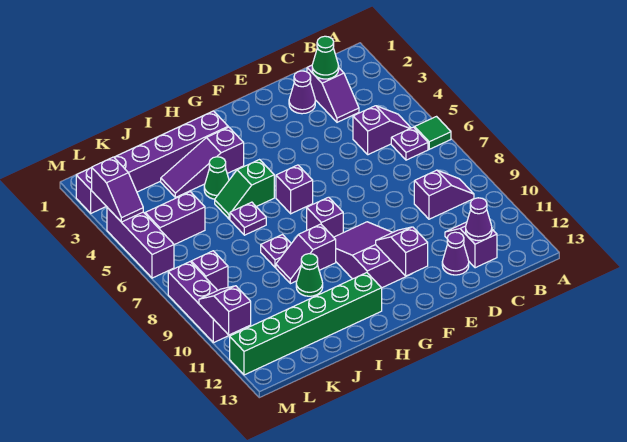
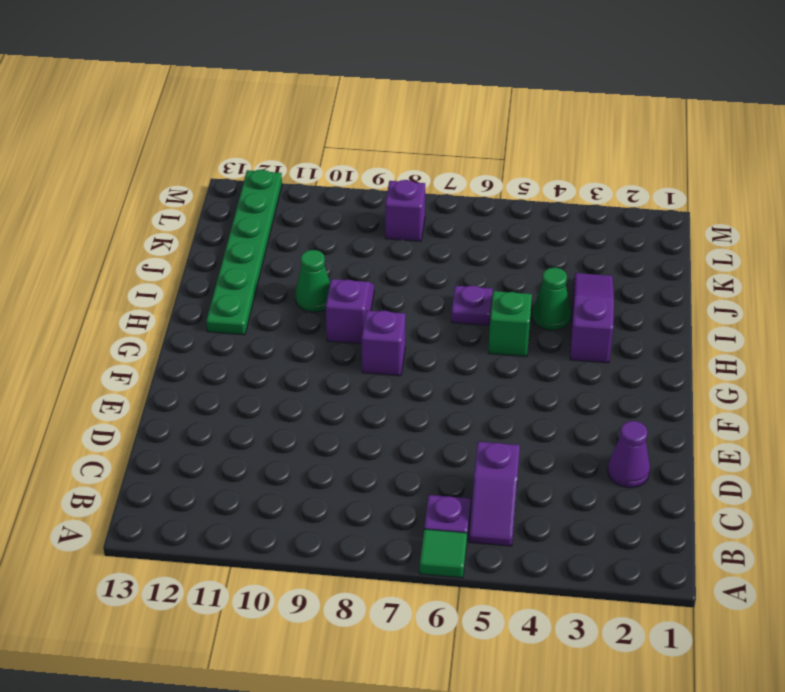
green 1x6 plate [206,170,282,335] -> green 1x6 brick [230,273,382,375]
none -> purple 1x2 slope [414,170,474,219]
none -> purple 1x2 slope [307,65,359,122]
none -> purple 1x2 slope [445,222,497,268]

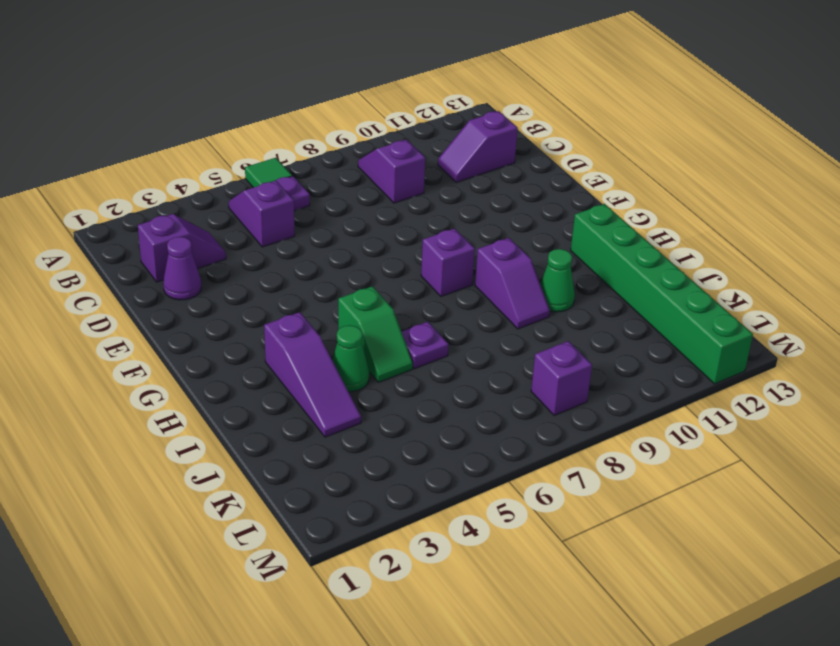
none -> purple 1x1 cone [442,232,469,275]
none -> purple 2x3 slope [334,222,411,288]
none -> purple 1x1 brick [276,165,313,214]

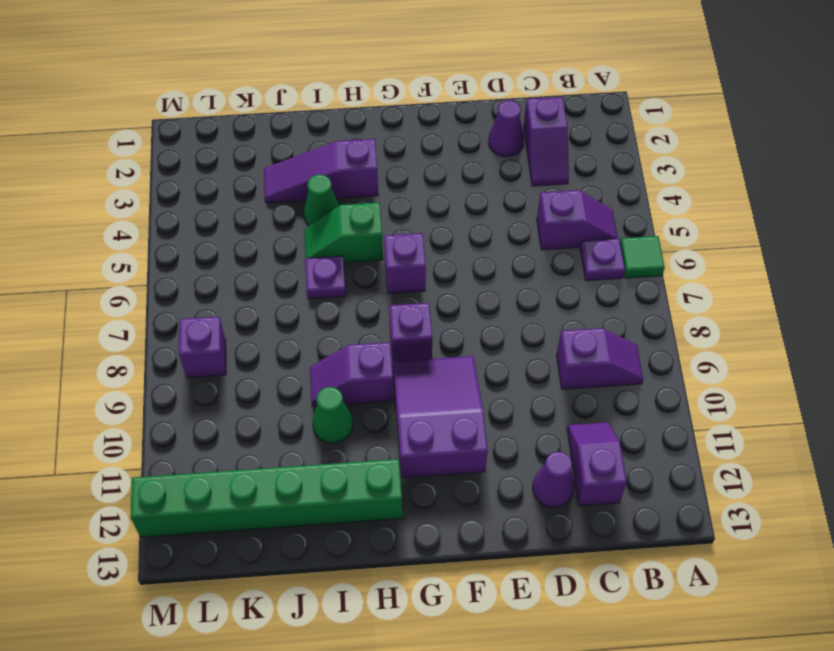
none -> purple 1x6 brick [76,111,228,213]
none -> purple 1x1 plate [261,235,291,267]
none -> purple 1x2 brick [145,192,205,245]

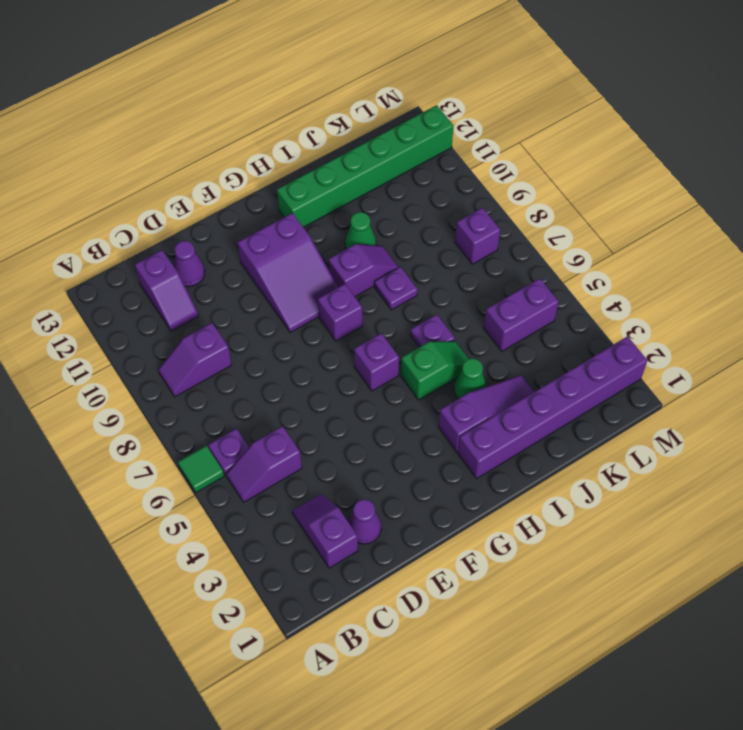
none -> purple 1x3 brick [107,208,174,278]
none -> purple 1x3 brick [168,262,234,343]
none -> green 1x1 cone [312,36,339,79]

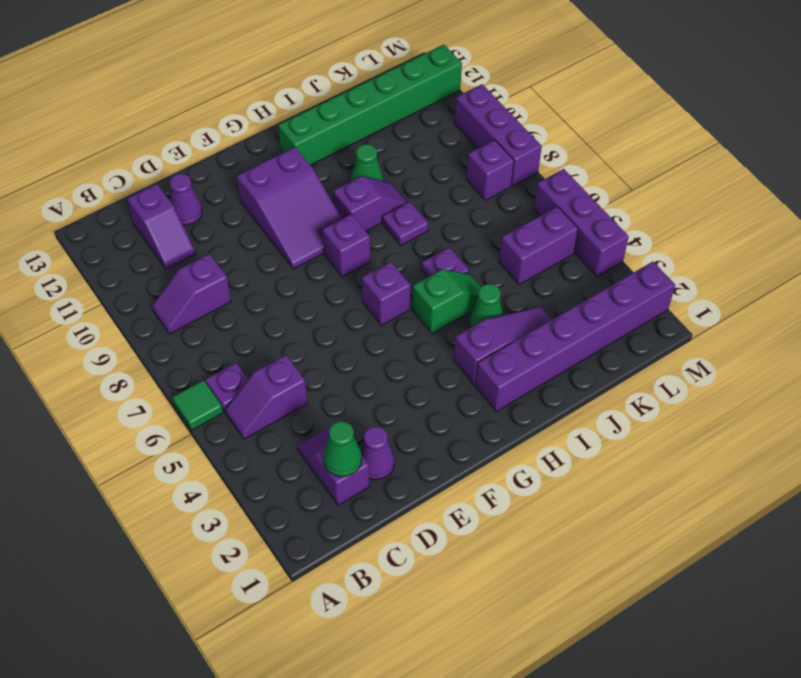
none -> purple 1x1 cone [466,198,492,241]
none -> purple 1x2 slope [376,227,428,276]
none -> purple 1x2 slope [92,157,143,222]

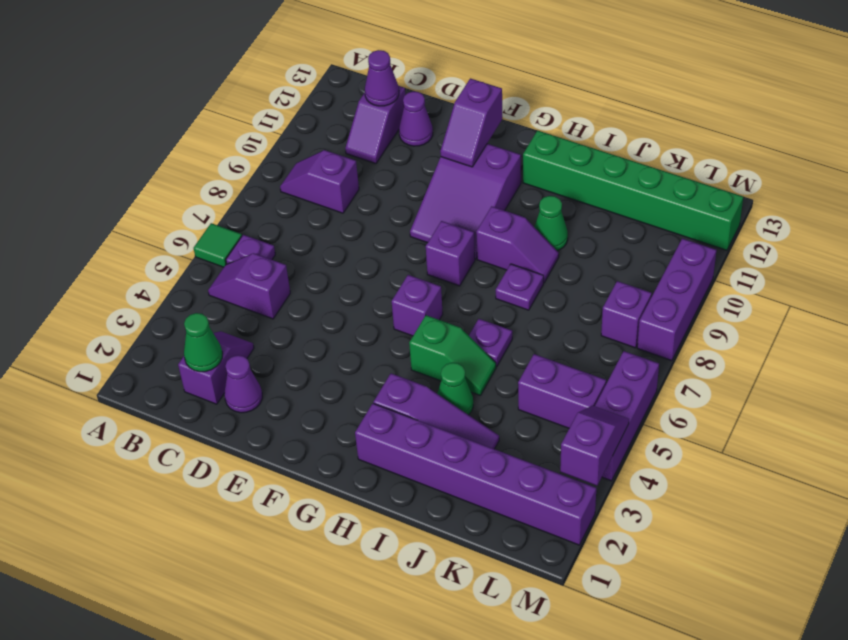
none -> purple 1x2 slope [199,286,251,335]

